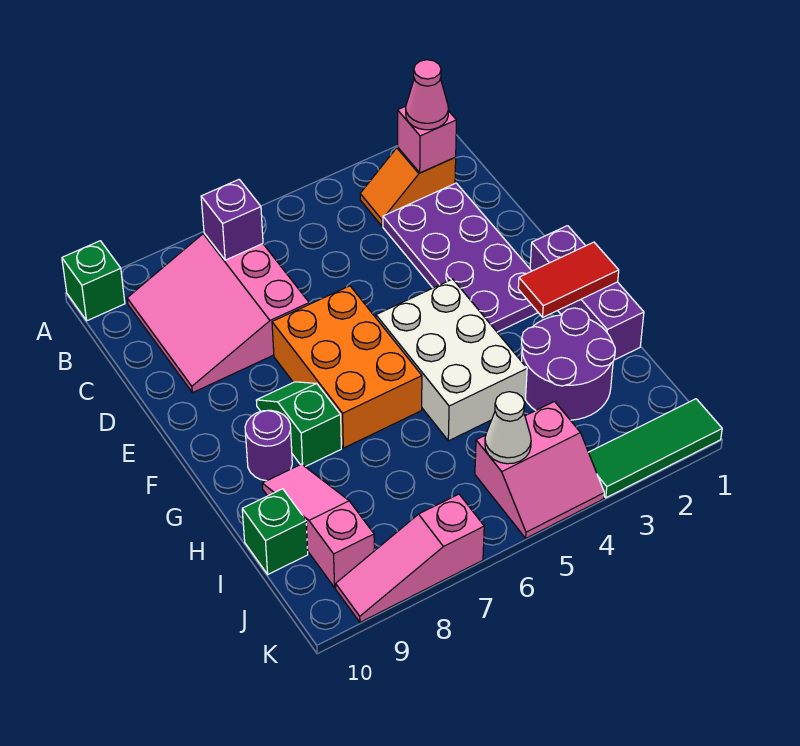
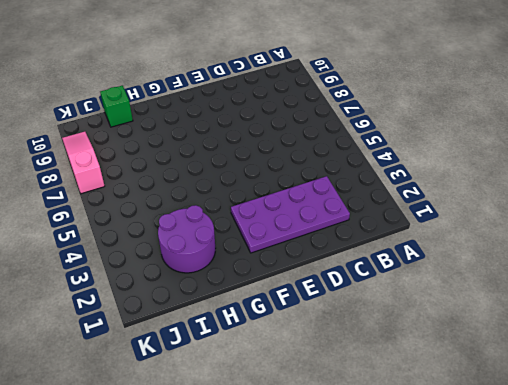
none -> green 1x1 brick [62,241,125,321]
none -> orange 1x2 slope [360,147,456,226]
none -> pink 3x3 slope [127,233,309,393]

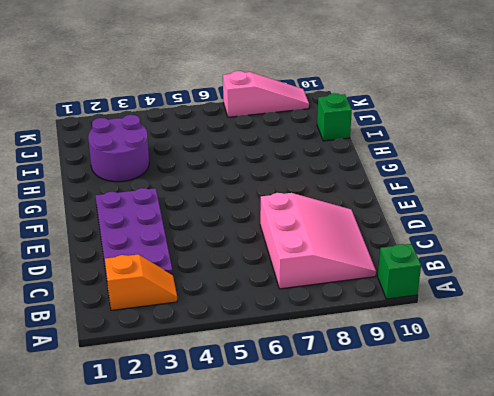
none -> orange 2x3 brick [272,286,422,448]
none -> purple 1x3 brick [530,226,644,360]
none -> white 2x3 brick [376,279,527,441]

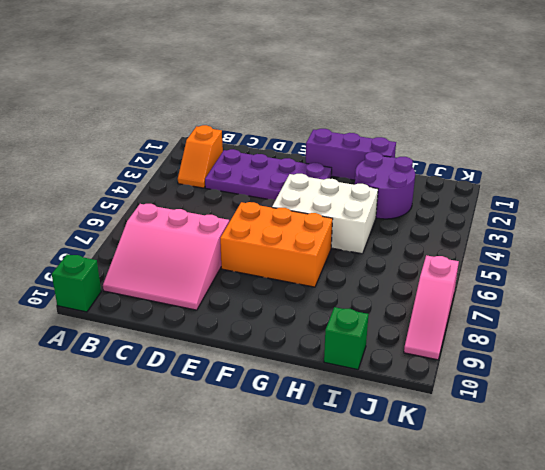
none -> green 1x2 slope [256,382,341,467]
none -> purple 1x1 round brick [245,410,292,481]
none -> pink 1x3 slope [262,464,374,588]

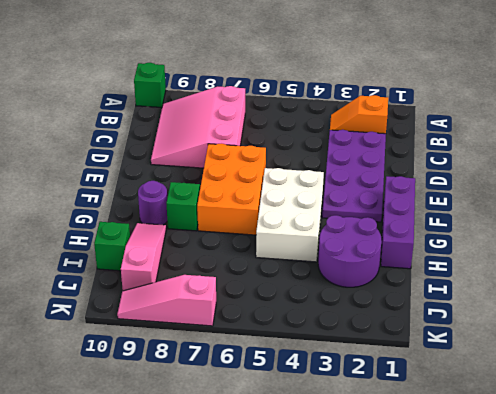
none -> pink 2x2 slope [475,402,604,538]
none -> green 1x3 tile [589,399,722,498]
none -> pink 1x1 brick [398,106,456,173]

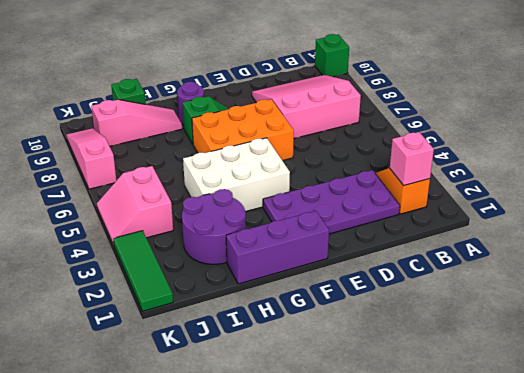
none -> purple 1x1 brick [201,180,263,260]
none -> red 1x2 tile [518,242,619,317]
none -> white 1x1 cone [485,392,531,464]

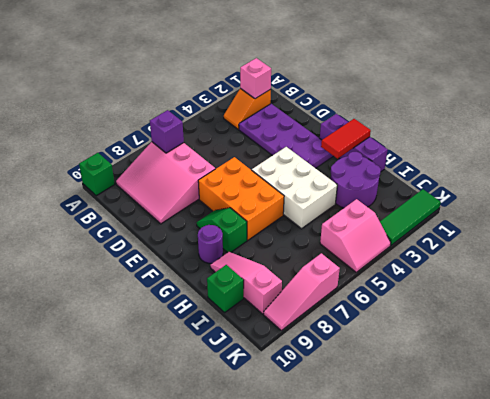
none -> white 1x1 cone [485,392,531,464]
none -> pink 1x1 cone [406,60,448,130]

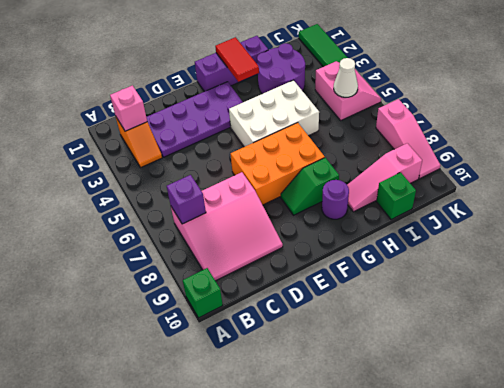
none -> pink 1x1 cone [406,60,448,130]

